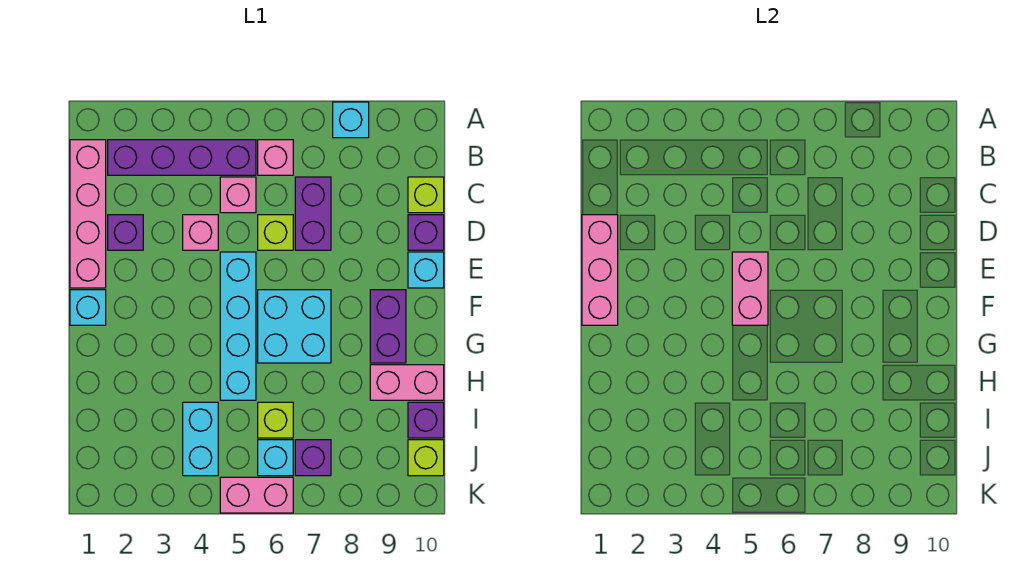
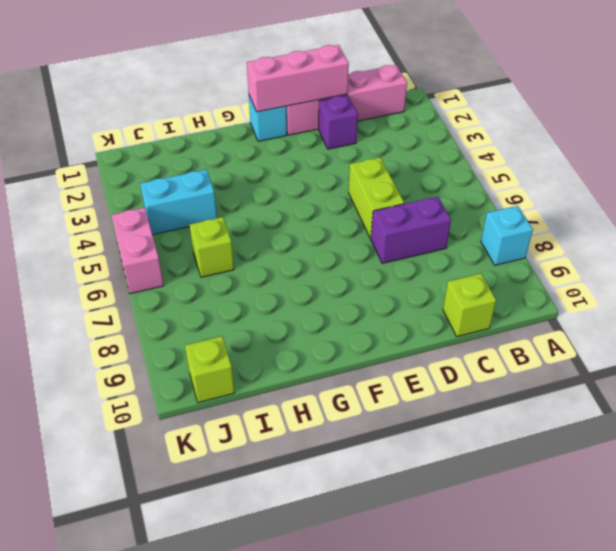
lime 1x2 brick [349,158,404,239] -> lime 1x1 brick [258,215,293,250]
none -> purple 1x4 brick [108,140,256,175]
none -> pink 1x1 brick [258,140,293,175]
none -> pink 1x1 brick [220,177,256,213]

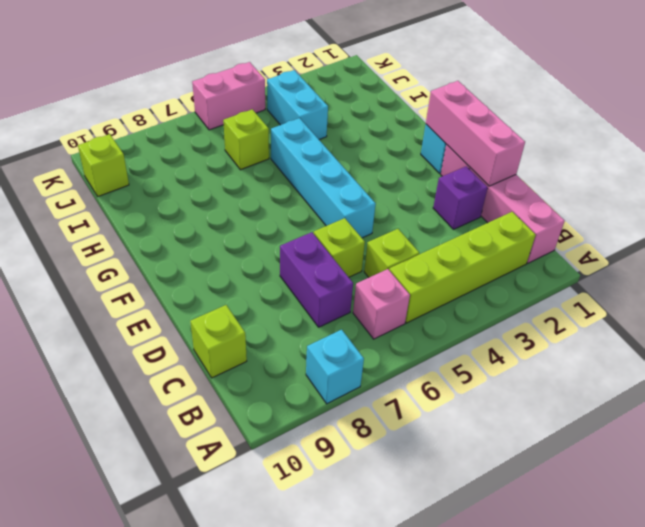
lime 1x4 brick [389,212,536,323] -> purple 1x4 brick [108,140,256,175]
lime 1x1 brick [364,229,419,277] -> pink 1x1 brick [220,177,256,213]
none -> pink 1x1 brick [183,215,218,250]
none -> purple 1x1 brick [408,215,444,250]
none -> cyan 1x1 brick [408,252,444,288]

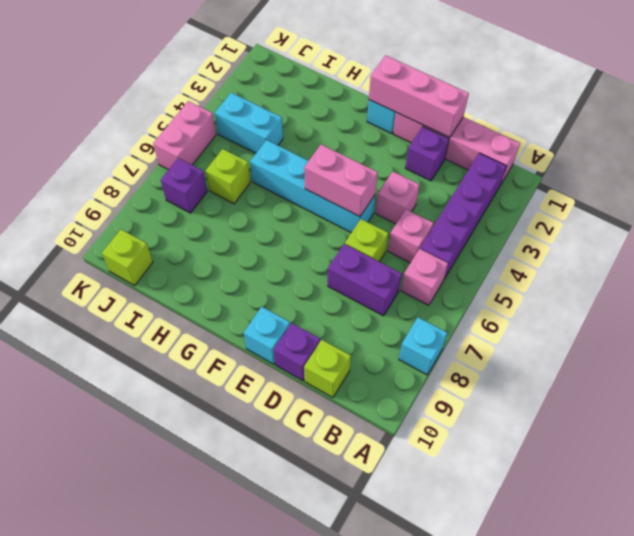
none -> cyan 2x2 brick [258,290,331,363]
none -> purple 1x2 brick [370,290,406,363]
none -> pink 1x2 brick [370,365,444,400]

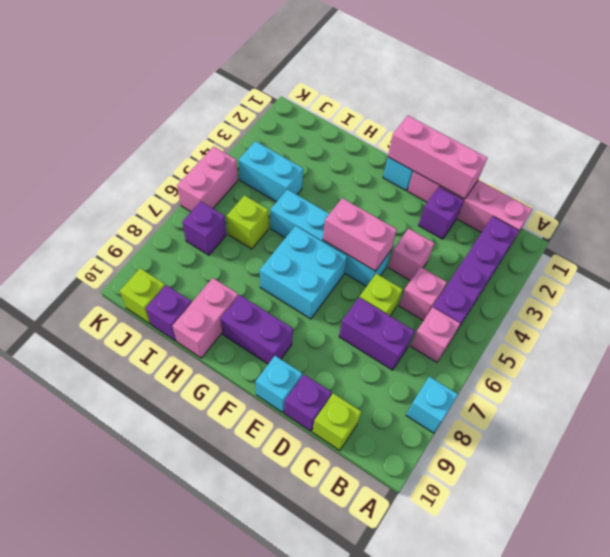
none -> cyan 1x1 brick [258,440,293,476]

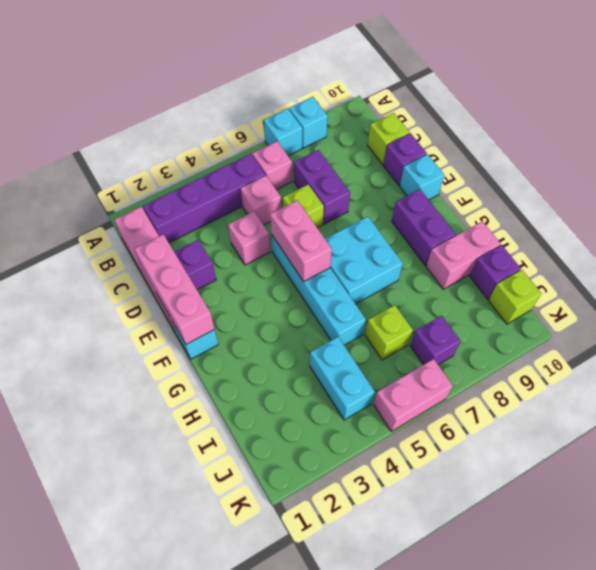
cyan 1x1 brick [264,109,302,156] -> cyan 1x1 brick moved to [258,440,293,476]

